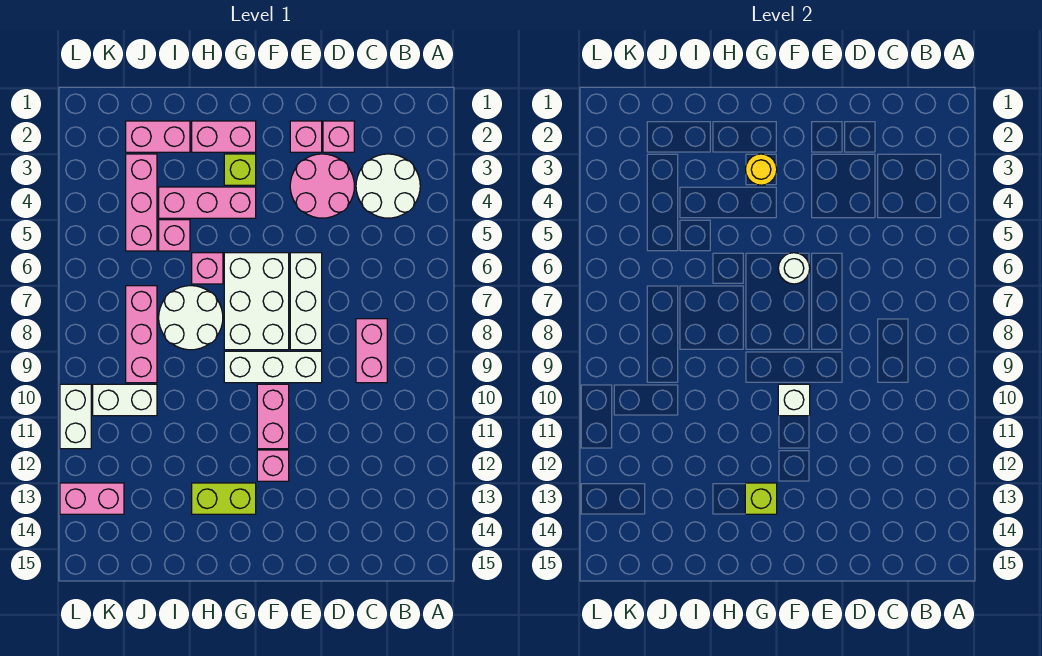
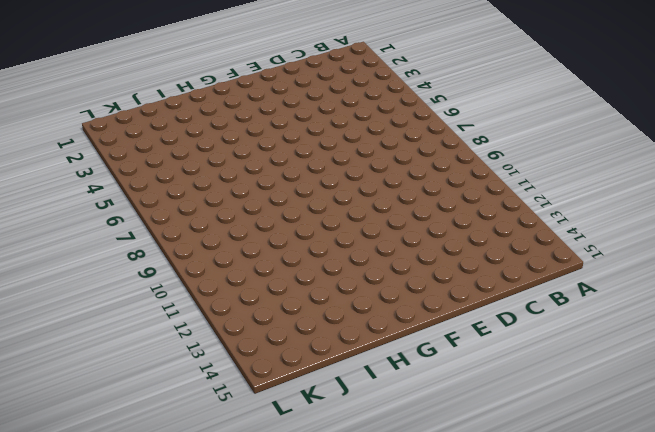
none -> white 2x2 round brick [356,154,420,218]
none -> pink 1x2 brick [356,319,387,383]
none -> pink 1x1 brick [323,121,354,152]

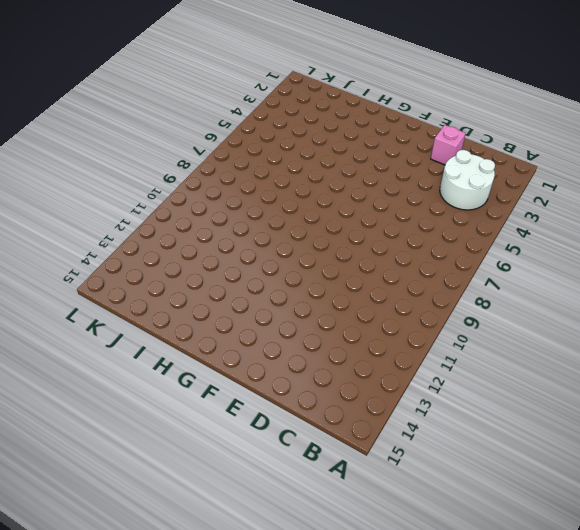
none -> pink 1x2 brick [356,319,387,383]
none -> pink 2x2 round brick [290,154,354,218]
none -> pink 1x1 brick [290,121,322,152]

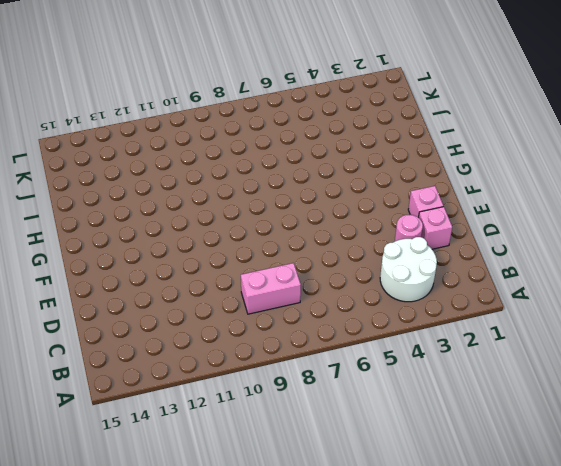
pink 1x1 round brick [395,215,423,241] -> pink 2x2 round brick [290,154,354,218]
none -> white 1x3 brick [290,253,322,350]
none -> white 1x3 brick [224,351,322,383]
none -> white 2x3 brick [224,253,289,350]

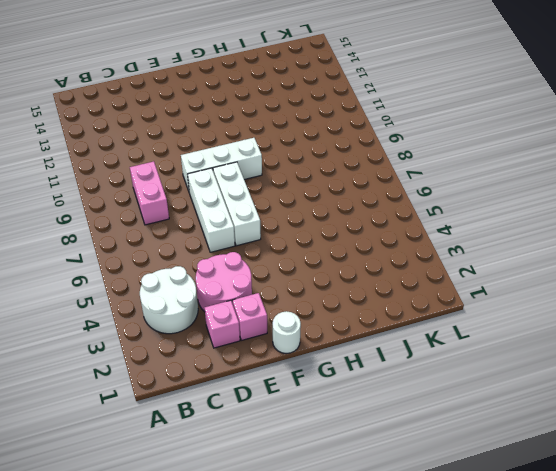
white 1x1 round brick [273,311,301,353] -> white 1x1 round brick moved to [778,253,810,284]
white 1x3 brick [213,162,261,246] -> white 2x3 brick [224,253,289,350]
none -> pink 1x2 brick [257,384,289,449]
none -> pink 1x1 brick [257,450,289,481]
none -> pink 1x2 brick [192,121,256,152]

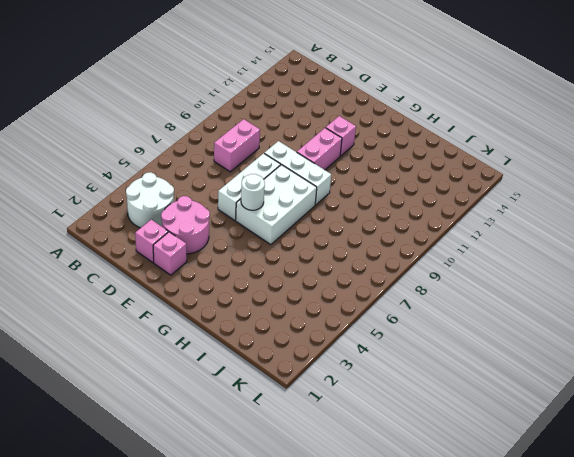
none -> pink 1x2 brick [192,121,256,152]
none -> lime 1x1 brick [224,154,256,185]
none -> pink 1x3 brick [159,187,256,218]

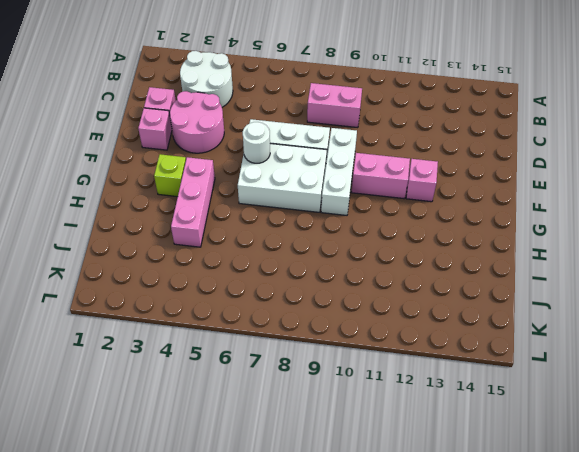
none -> pink 1x2 brick [192,121,256,152]
none -> lime 1x2 brick [192,483,256,514]
none -> pink 1x1 brick [192,253,223,284]

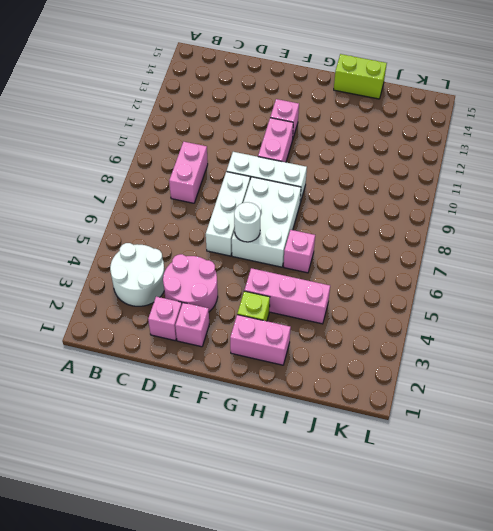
lime 1x2 brick [334,54,387,99] -> lime 1x2 brick moved to [192,483,256,514]
none -> white 2x2 round brick [159,286,223,350]
none -> pink 1x2 brick [126,121,190,152]
none -> pink 1x1 brick [159,220,190,251]

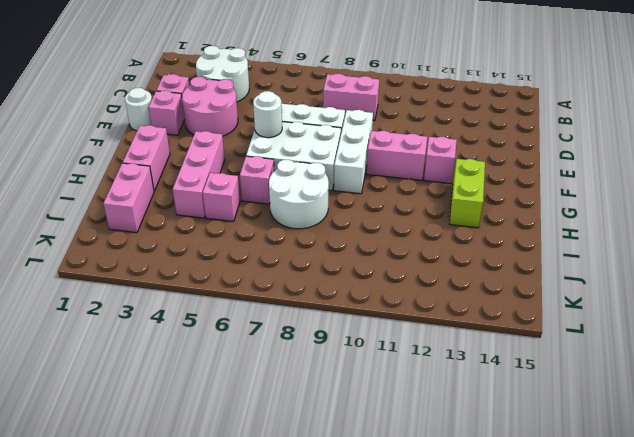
white 1x1 round brick [125,88,152,131] -> none
none -> lime 1x1 brick [224,154,256,185]
none -> pink 1x3 brick [126,154,157,251]
none -> pink 1x3 brick [126,286,157,383]

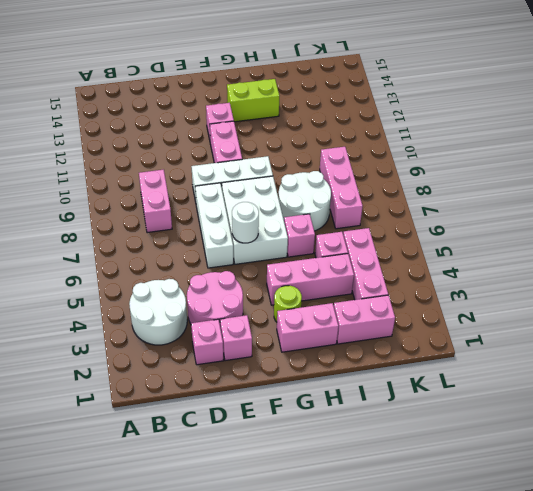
lime 1x1 round brick [274,286,302,322] -> lime 1x1 brick [224,154,256,185]
none -> white 1x2 brick [93,384,157,416]
none -> pink 1x2 brick [60,483,124,514]
none -> white 1x2 brick [60,384,91,449]

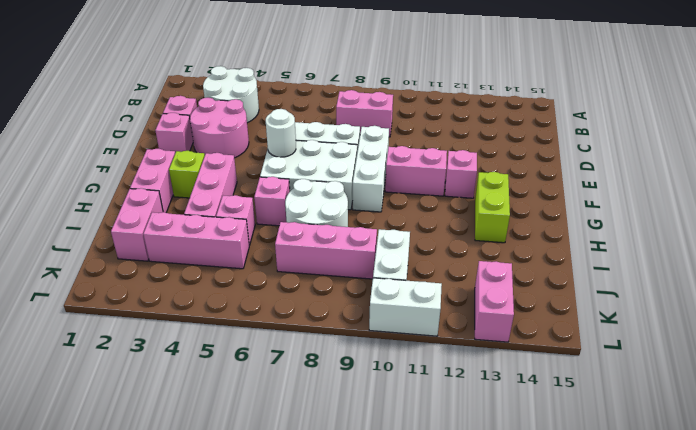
none -> white 1x1 brick [778,384,810,416]
none -> yellow 1x1 round brick [745,154,777,185]
none -> lime 1x1 brick [745,483,777,514]

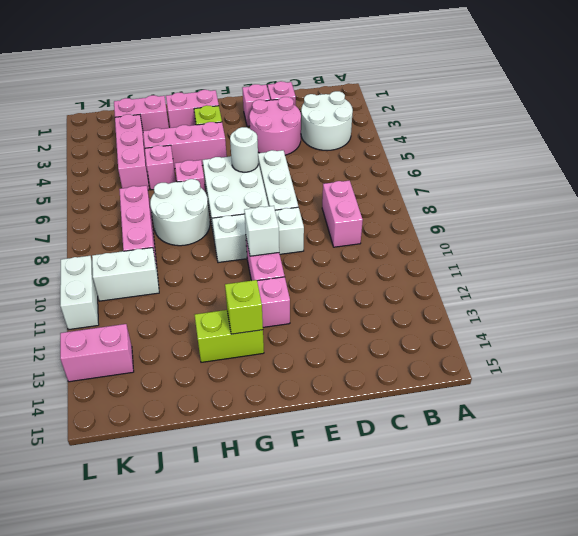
none -> yellow 1x1 round brick [745,154,777,185]

